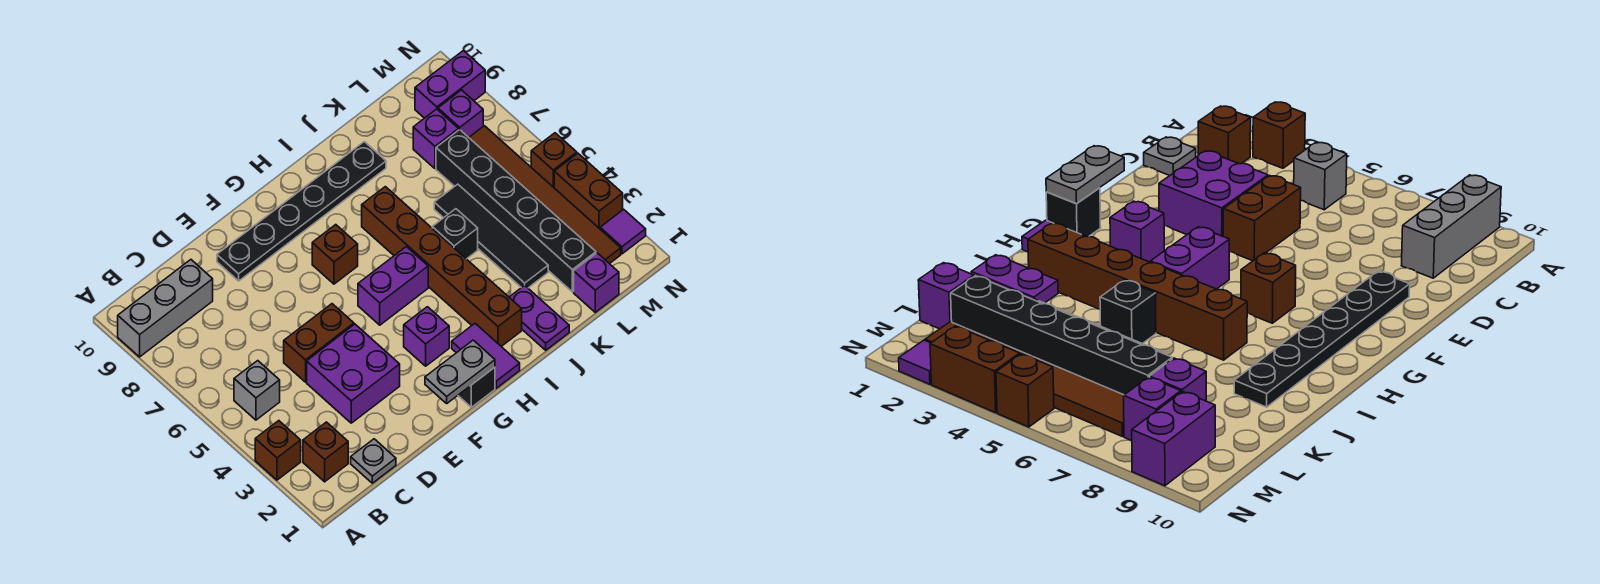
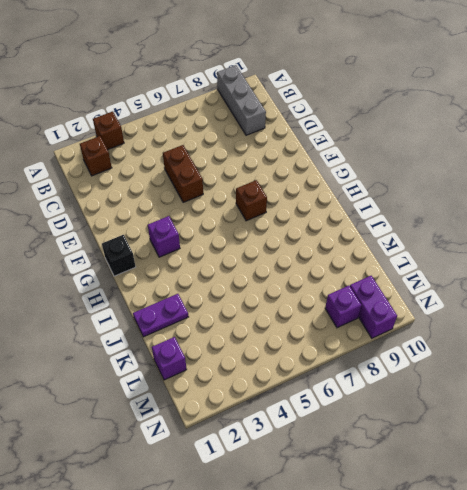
none -> grey 1x1 brick [234,361,280,420]
none -> grey 1x1 plate [351,439,396,483]
none -> purple 2x2 brick [307,324,400,423]

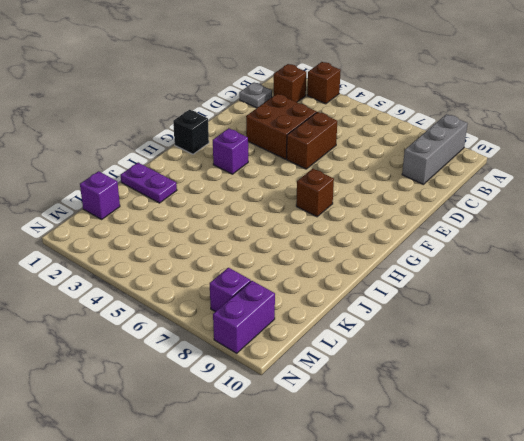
brown 2x2 brick [246,94,317,159] -> purple 2x2 brick [307,324,400,423]
none -> grey 1x1 brick [234,361,280,420]
none -> black 1x6 plate [217,142,386,281]
none -> purple 1x2 brick [358,247,428,325]

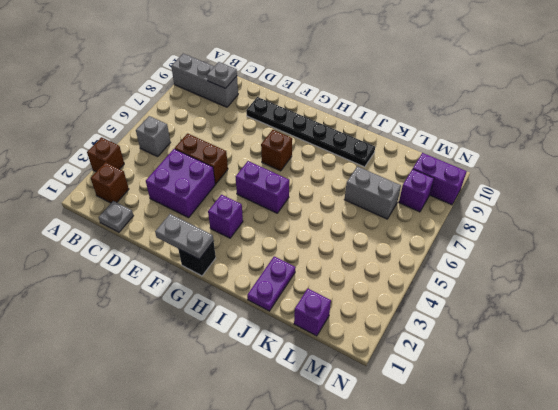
grey 1x1 plate [207,62,237,88] -> none
grey 1x2 brick [344,166,401,219] -> black 1x6 brick [436,130,596,292]
none -> purple 1x2 tile [452,324,520,388]
none -> brown 1x6 brick [362,187,522,347]
none -> black 1x1 brick [432,209,478,259]

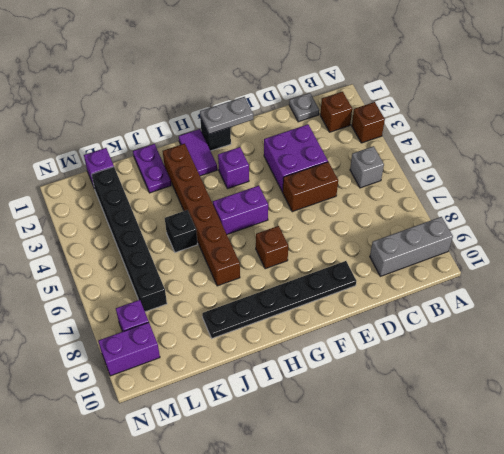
none -> black 1x4 tile [434,184,548,288]
none -> purple 1x1 brick [413,109,459,169]
none -> brown 1x6 tile [469,126,621,264]

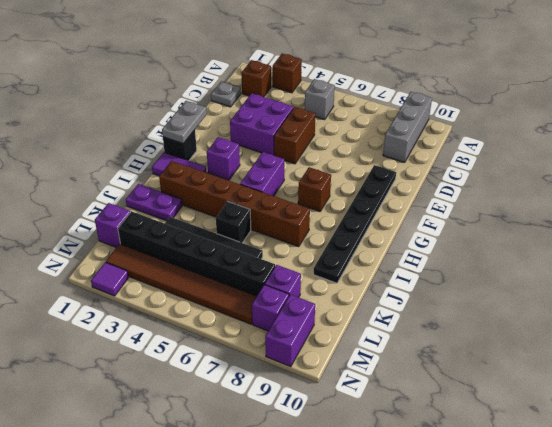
none -> brown 1x2 brick [554,153,623,229]
none -> brown 1x1 brick [531,133,577,187]

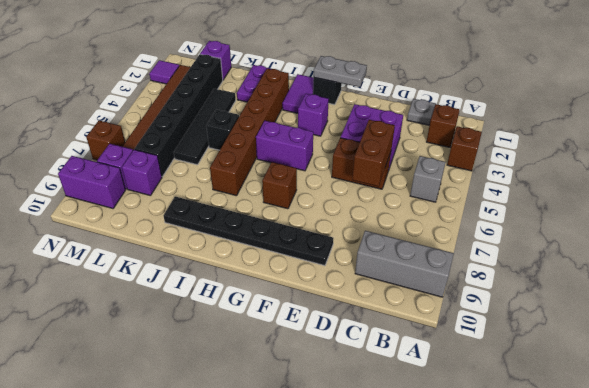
brown 1x2 brick [352,120,395,186] -> brown 1x2 brick moved to [554,153,623,229]
brown 1x1 brick [86,121,125,160] -> brown 1x1 brick moved to [531,133,577,187]

